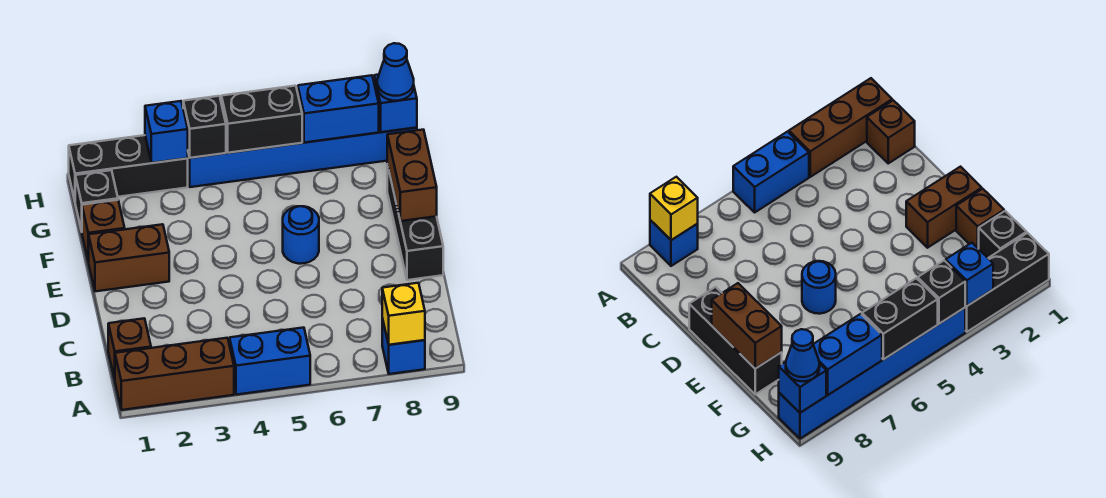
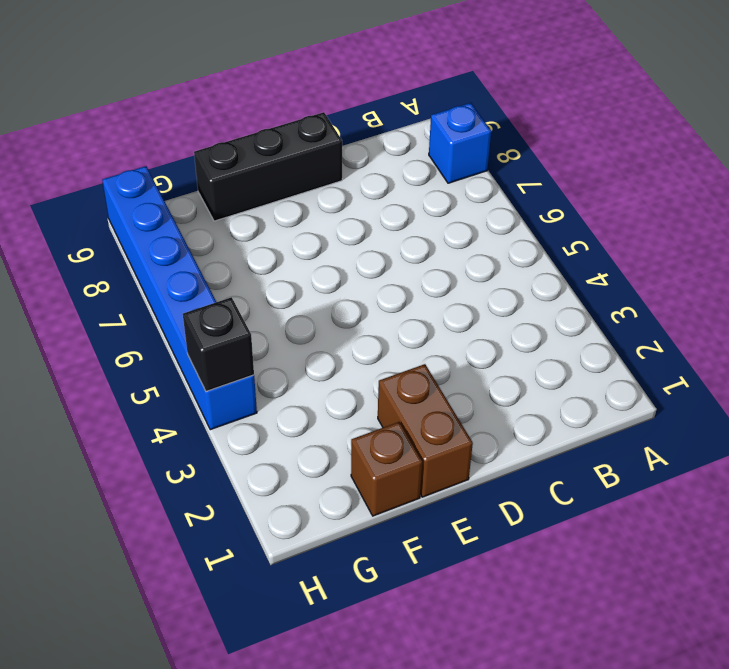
none -> brown 1x3 brick [115,338,234,410]
none -> blue 1x2 brick [230,328,310,395]
none -> brown 1x1 brick [108,318,151,379]

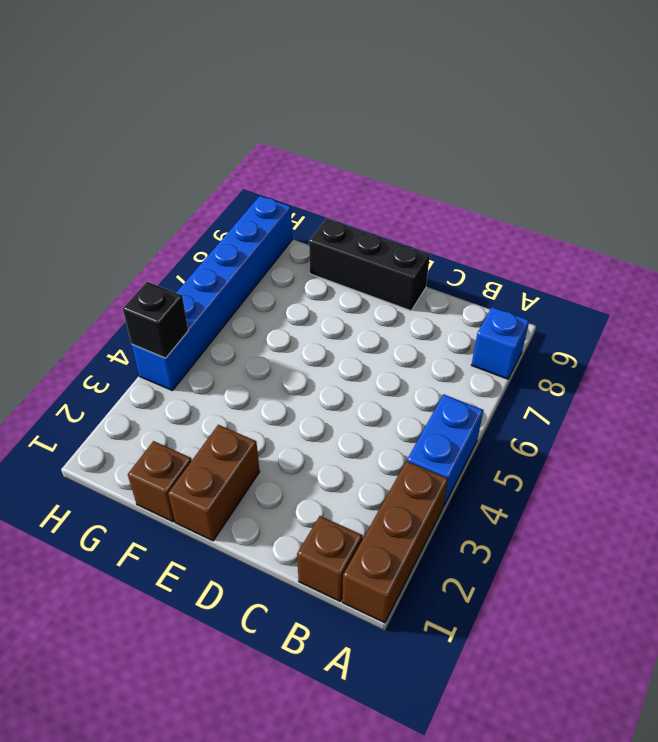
none -> blue 1x1 round brick [283,206,319,264]
none -> black 1x1 brick [75,170,118,231]
none -> black 1x3 brick [69,135,188,200]

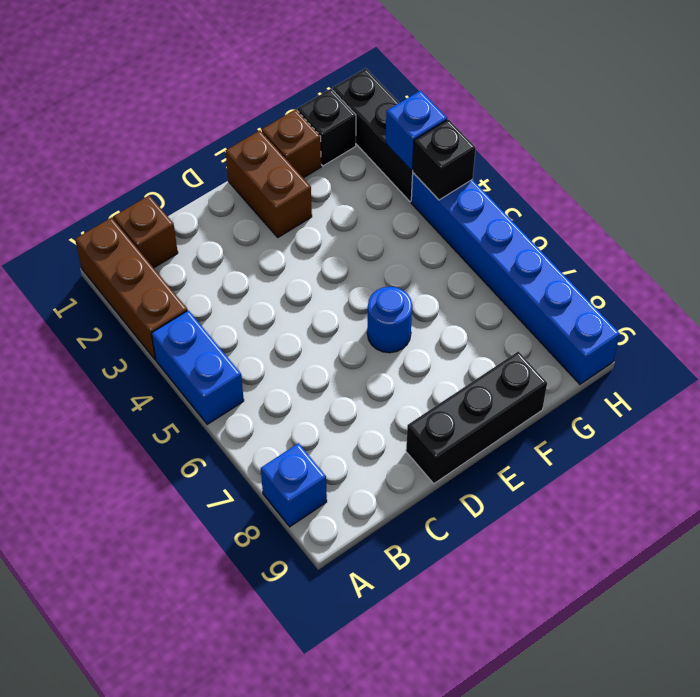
none -> yellow 1x1 brick [382,283,425,345]
none -> brown 1x2 brick [387,130,437,221]
none -> black 1x2 brick [221,86,302,153]

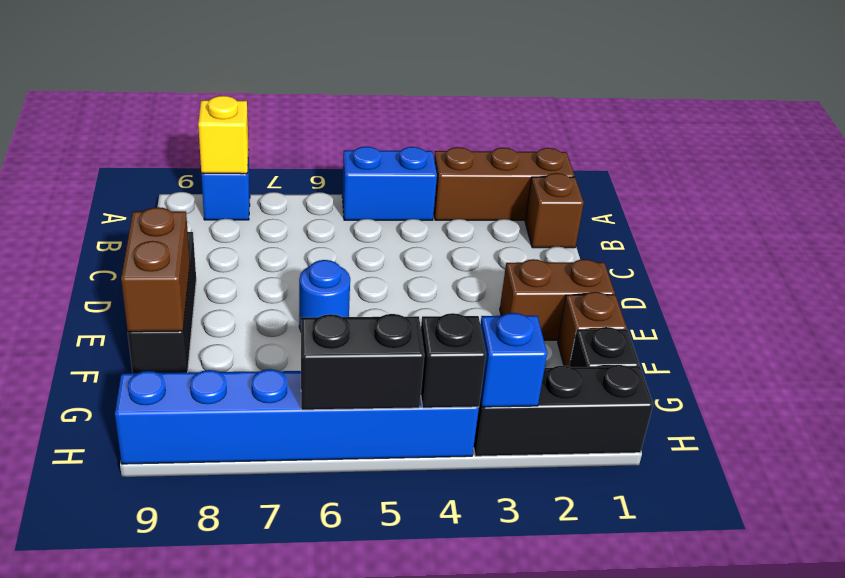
none -> blue 1x2 brick [298,75,379,143]
none -> blue 1x1 brick [374,74,417,132]
none -> blue 1x1 cone [377,43,414,101]

